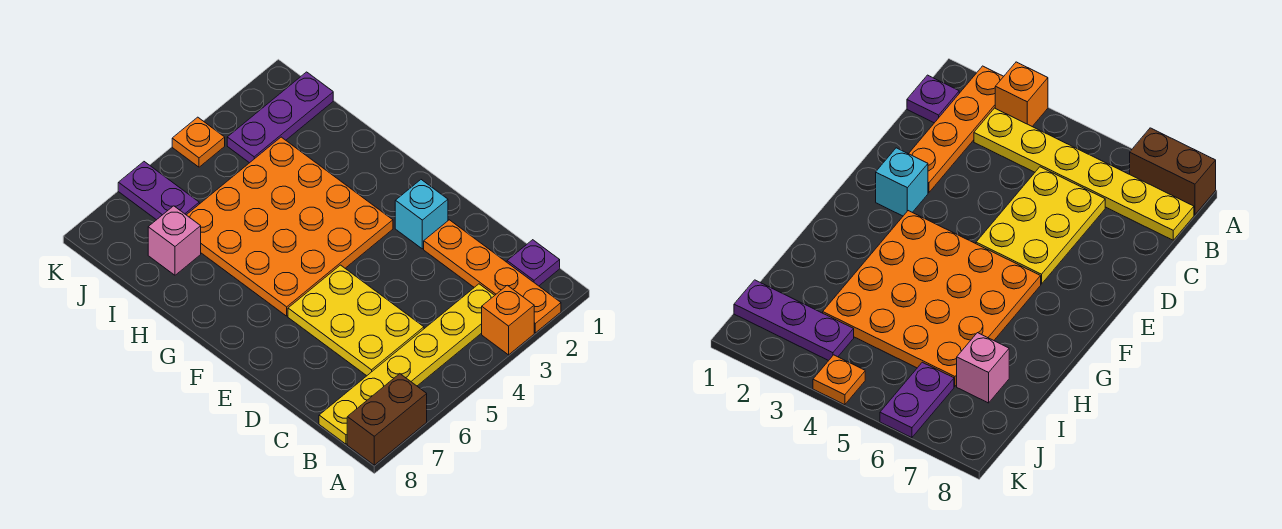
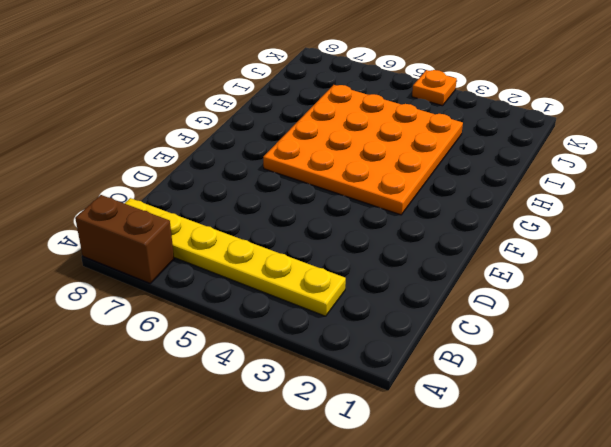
none -> orange 1x4 plate [424,220,561,333]
none -> orange 1x1 brick [482,285,534,355]
none -> purple 1x1 plate [507,240,560,286]

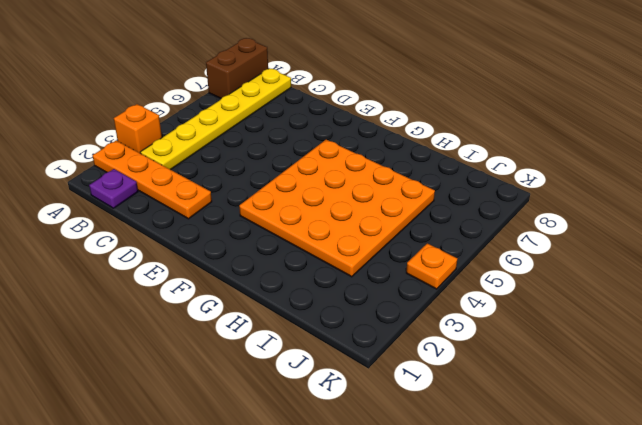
none -> yellow 2x3 plate [288,265,424,376]
none -> cyan 1x1 brick [395,180,448,249]
none -> pink 1x1 brick [148,206,201,275]

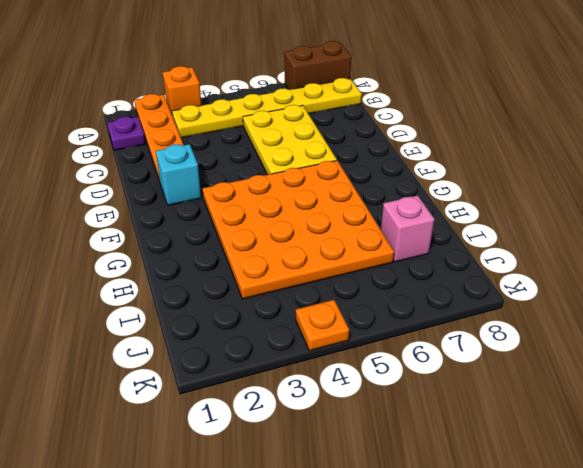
none -> purple 1x3 plate [227,72,333,163]
none -> purple 1x2 plate [118,162,199,220]

